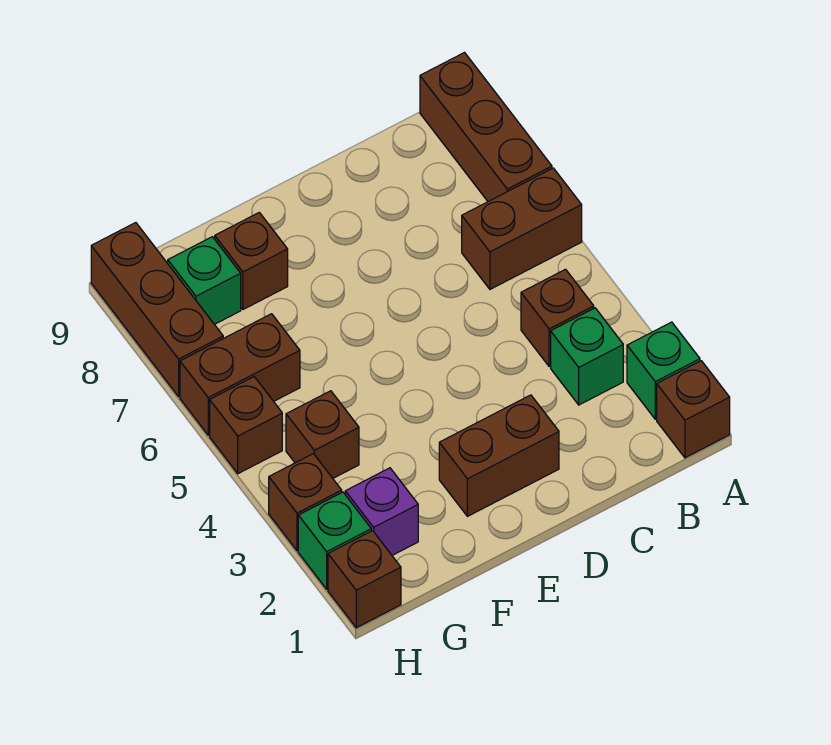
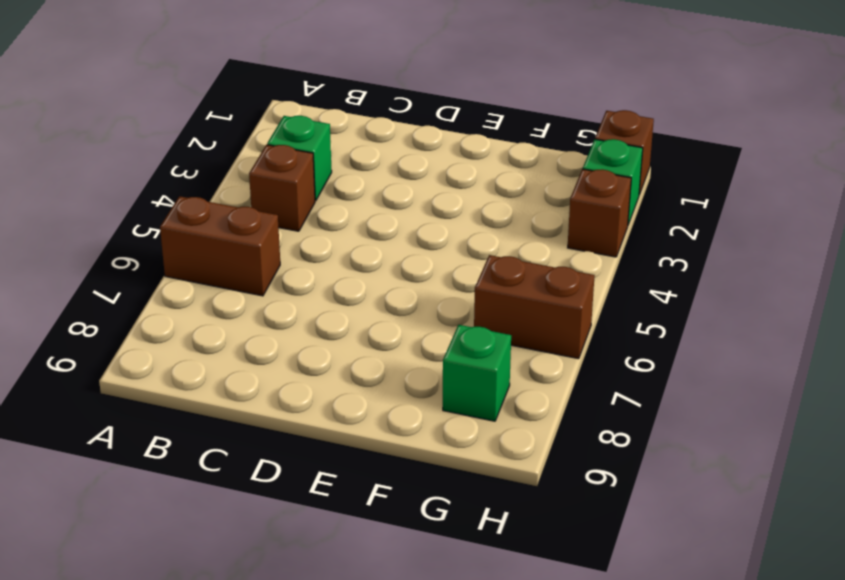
none -> brown 1x1 brick [657,361,730,458]
none -> green 1x1 brick [627,322,700,419]
none -> brown 1x3 brick [420,53,552,201]

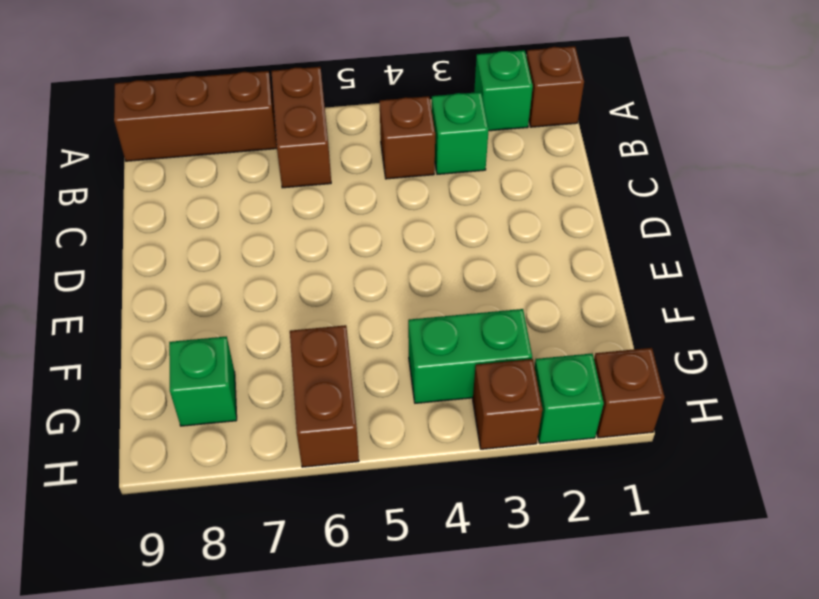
green 1x2 brick [408,309,532,403] -> brown 1x1 brick [286,391,359,478]
none -> brown 1x2 brick [439,395,559,516]
none -> brown 1x1 brick [215,213,288,309]
none -> purple 1x1 brick [345,468,418,555]

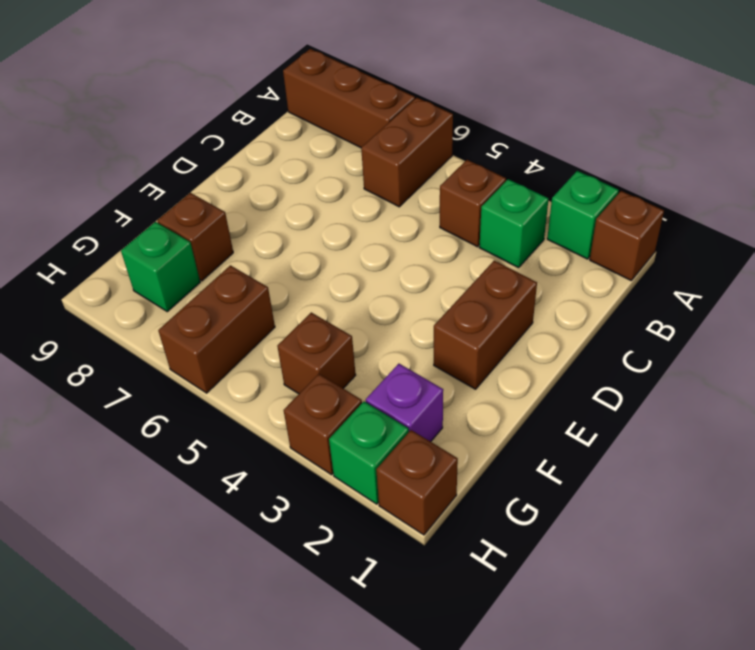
none -> brown 1x1 brick [210,377,282,474]
none -> brown 1x3 brick [91,223,223,396]

